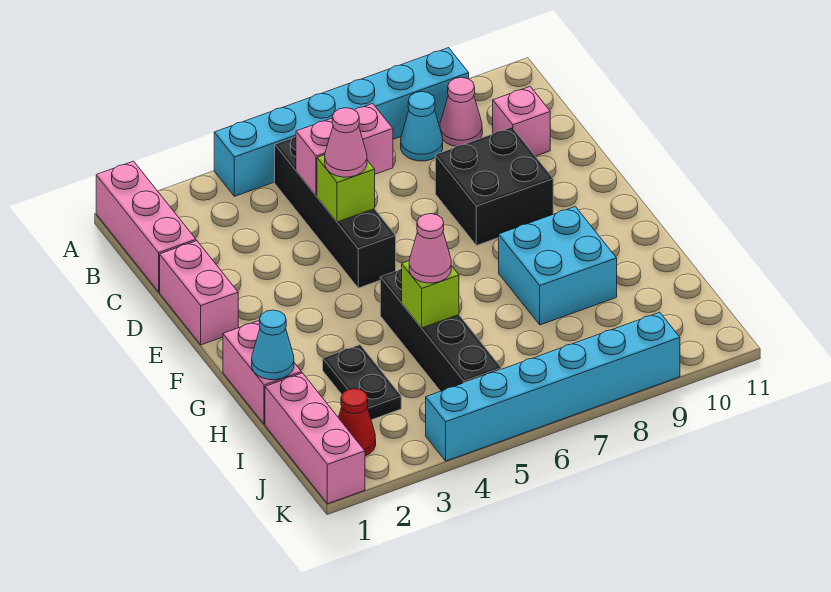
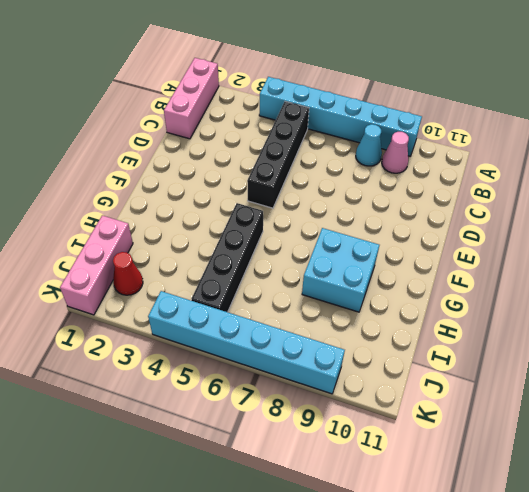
none -> pink 1x1 brick [493,87,550,156]
none -> pink 1x2 brick [160,241,238,345]
none -> black 2x2 brick [435,127,553,246]

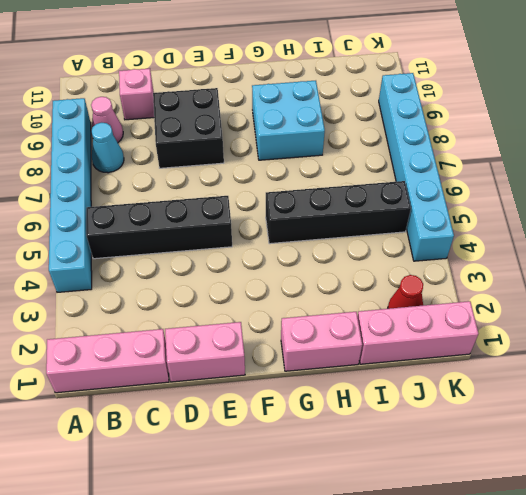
none -> black 1x2 plate [323,345,401,420]
none -> pink 1x2 brick [296,104,393,195]
none -> lime 1x1 brick [317,155,375,222]

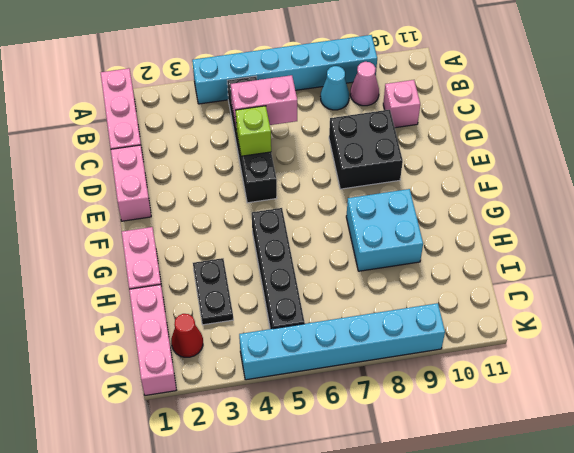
none -> cyan 1x1 cone [252,310,294,380]
none -> lime 1x1 brick [402,261,459,328]
none -> pink 1x1 cone [325,108,367,177]

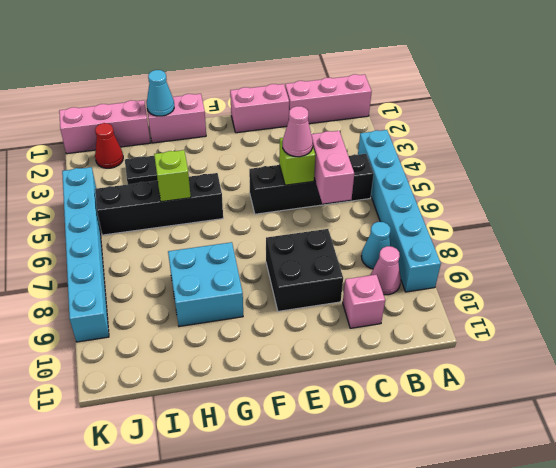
none -> pink 1x1 cone [409,214,451,283]

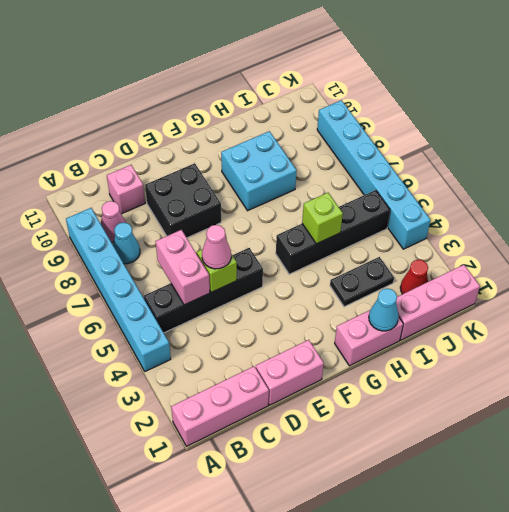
none -> pink 1x1 cone [409,214,451,283]

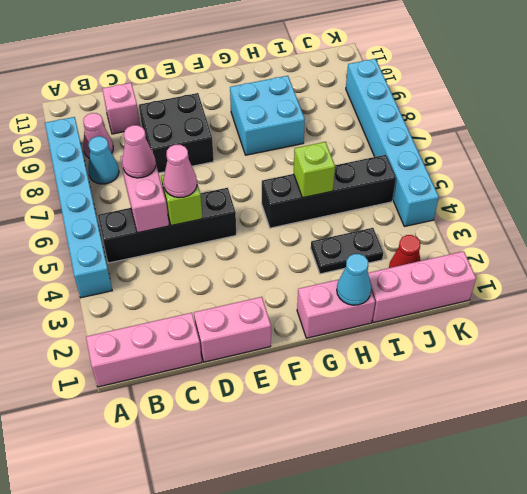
pink 1x1 cone [122,125,156,178] -> pink 1x1 cone moved to [409,214,451,283]

